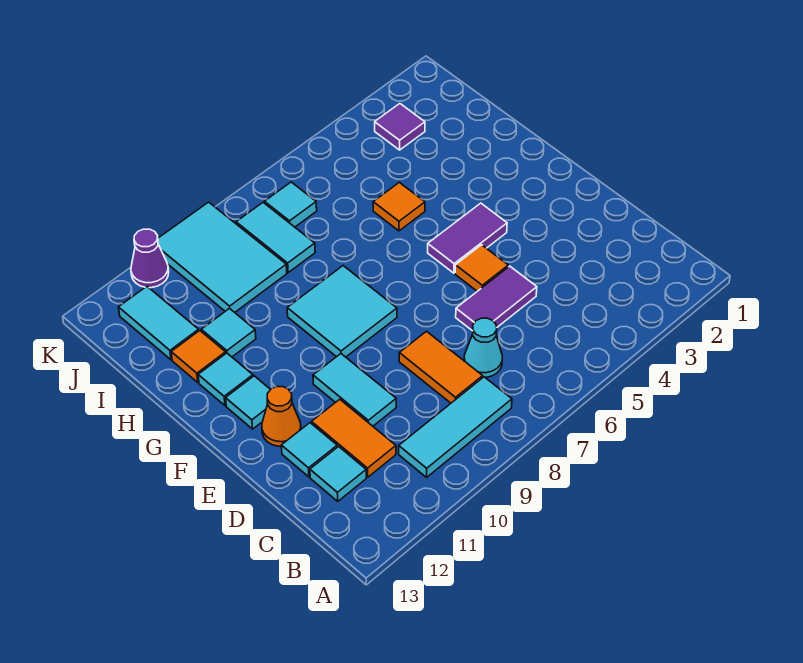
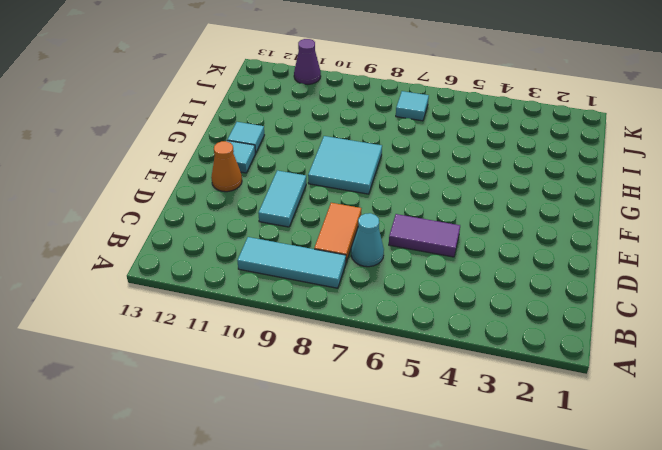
none -> orange 1x2 tile [312,399,396,477]
none -> cyan 1x1 tile [310,447,366,501]
none -> cyan 1x1 tile [281,423,337,477]

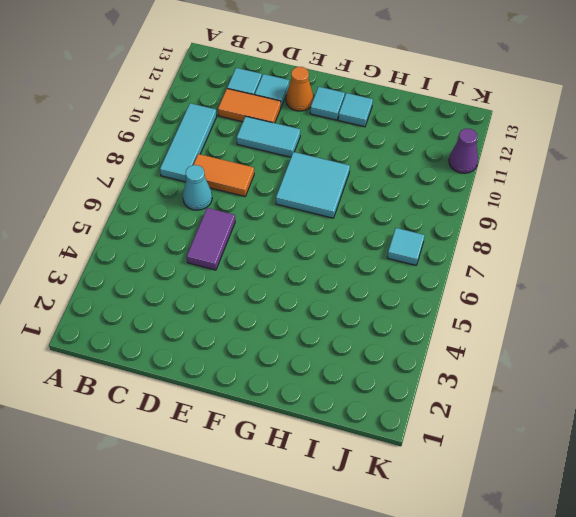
none -> orange 1x1 tile [455,245,508,291]
none -> purple 1x2 tile [428,203,507,273]
none -> orange 1x1 tile [373,182,425,231]

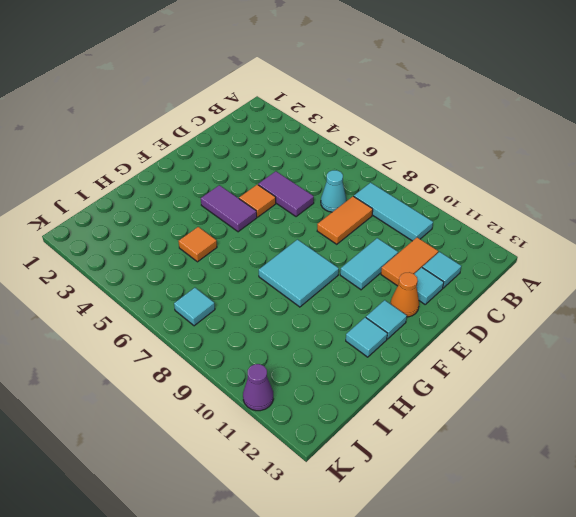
none -> cyan 1x1 tile [201,308,256,357]
none -> orange 1x1 tile [171,331,226,382]
none -> cyan 1x2 tile [236,203,315,272]

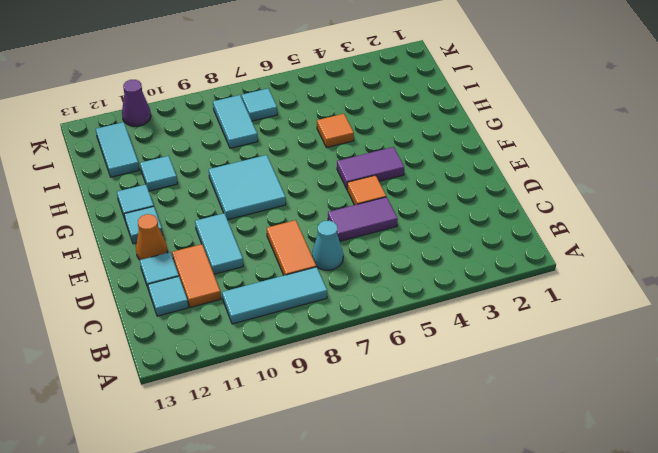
none -> orange 1x1 tile [171,331,226,382]
none -> cyan 2x3 tile [158,202,287,312]
none -> purple 1x1 tile [375,104,425,150]

